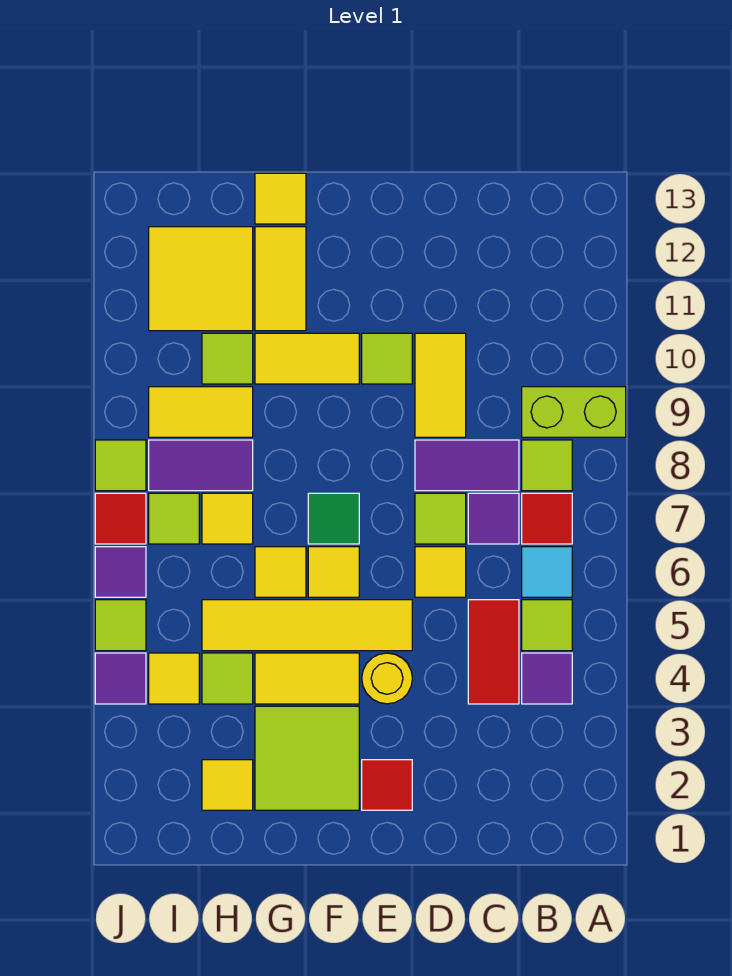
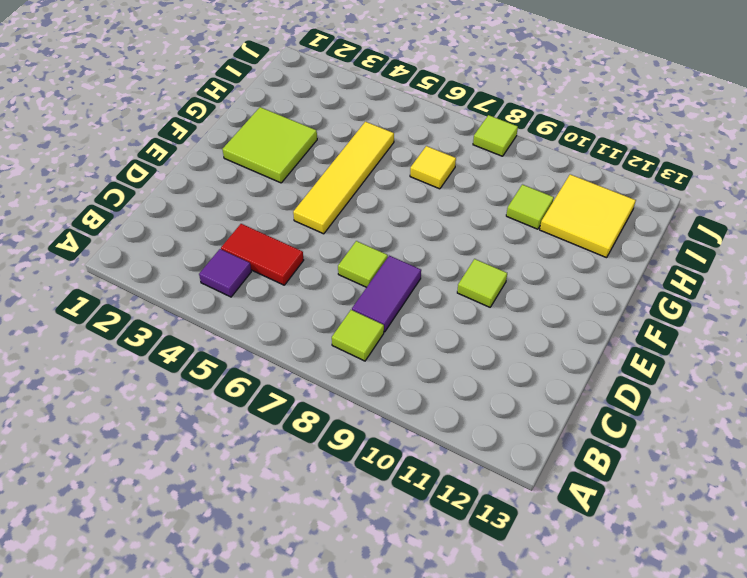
none -> lime 1x2 brick [522,387,626,437]
none -> lime 1x1 tile [522,600,572,651]
none -> cyan 1x1 tile [522,547,572,597]
none -> red 1x1 tile [522,493,572,544]

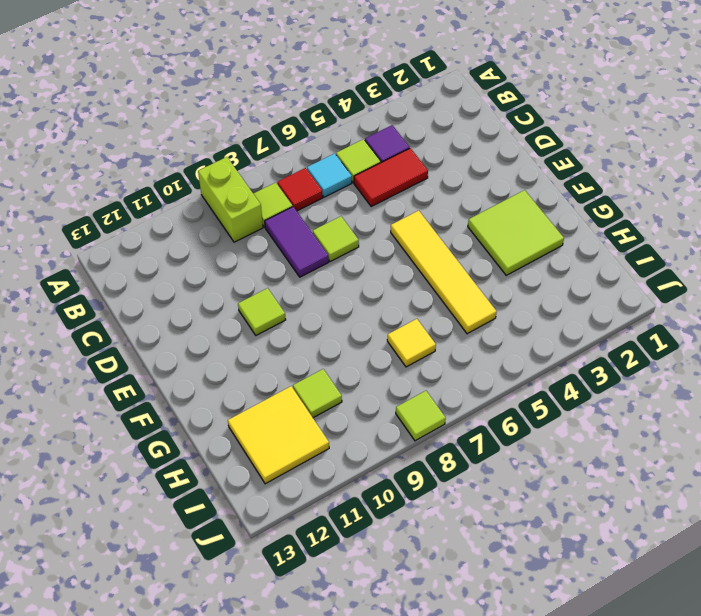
none -> purple 1x1 tile [468,493,519,544]
none -> yellow 1x1 tile [415,547,466,597]
none -> yellow 1x2 tile [415,333,466,437]
none -> red 1x1 tile [362,760,412,810]

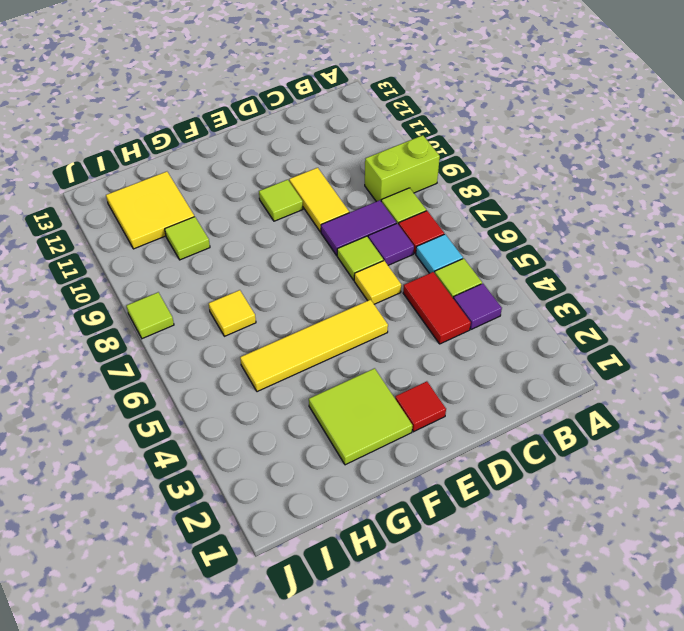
none -> yellow 1x1 round brick [362,653,412,704]
none -> yellow 1x2 tile [255,653,359,704]
none -> yellow 1x1 tile [308,547,359,597]
none -> green 1x1 tile [308,493,359,544]

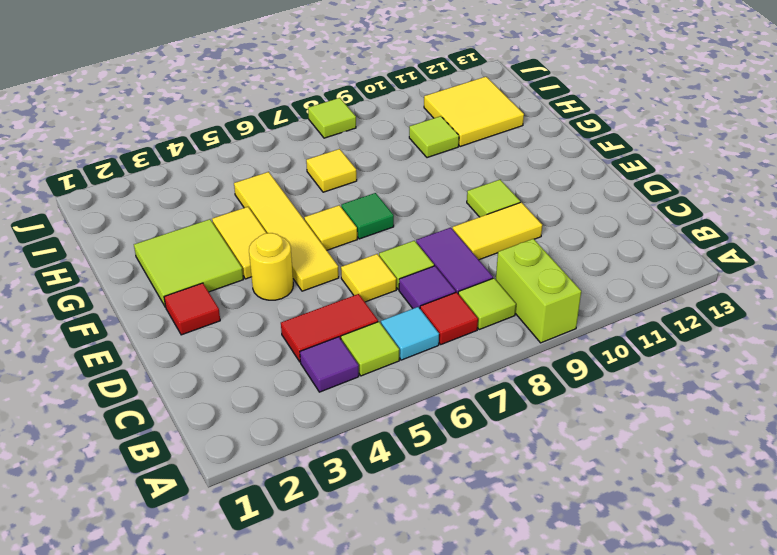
none -> yellow 1x2 tile [255,333,359,384]
none -> yellow 1x1 tile [255,547,306,597]
none -> yellow 1x2 tile [255,227,306,331]
none -> yellow 1x1 tile [255,173,306,224]

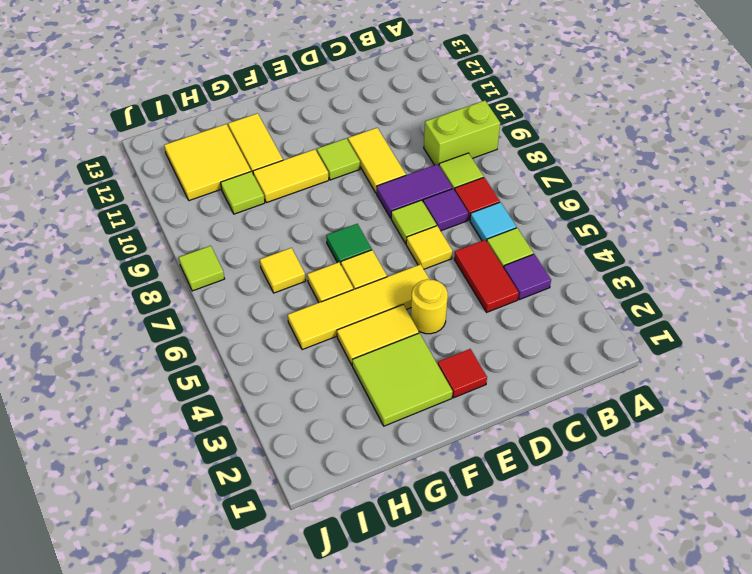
none -> yellow 1x1 tile [255,173,306,224]
none -> yellow 1x1 tile [202,760,253,810]
none -> lime 1x1 tile [202,653,253,704]
none -> purple 1x2 tile [149,440,253,491]

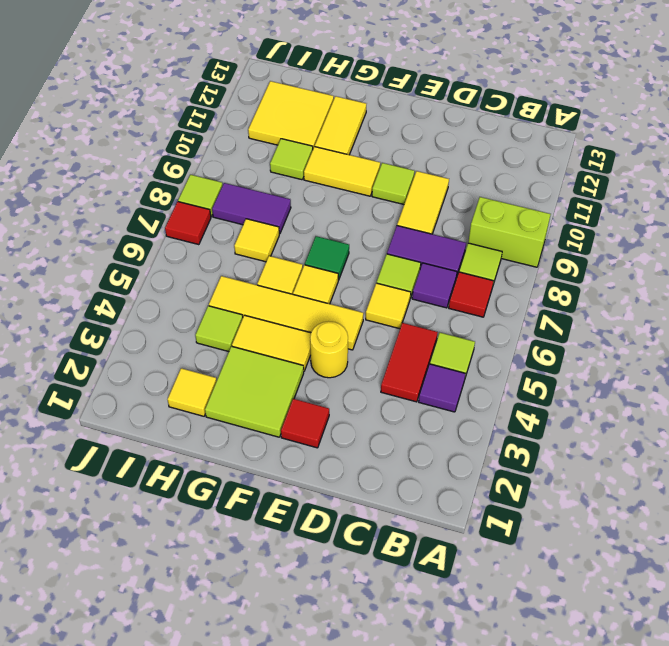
none -> cyan 1x1 tile [522,547,572,597]
none -> yellow 1x1 tile [255,173,306,224]
none -> yellow 1x2 tile [149,387,253,437]
none -> yellow 1x1 tile [149,653,199,704]

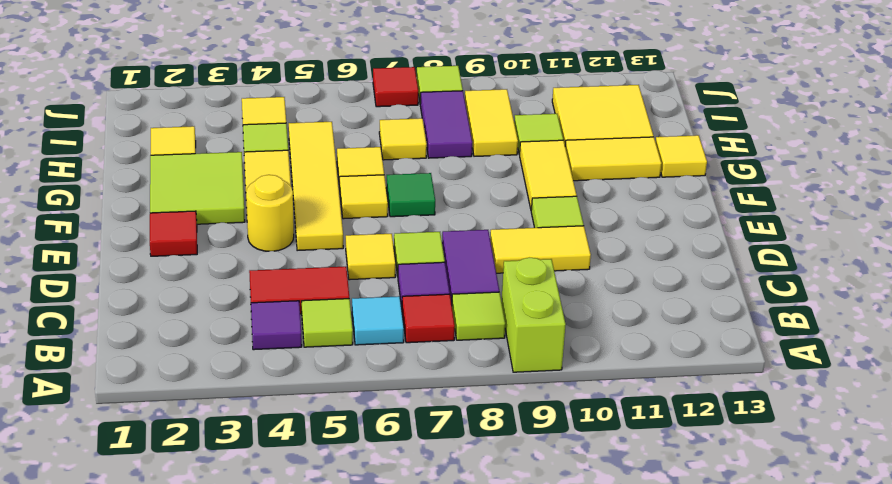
none -> lime 1x1 tile [149,493,199,544]
none -> purple 1x1 tile [95,653,146,704]
none -> lime 1x1 tile [95,600,146,651]
none -> purple 1x1 tile [95,547,146,597]

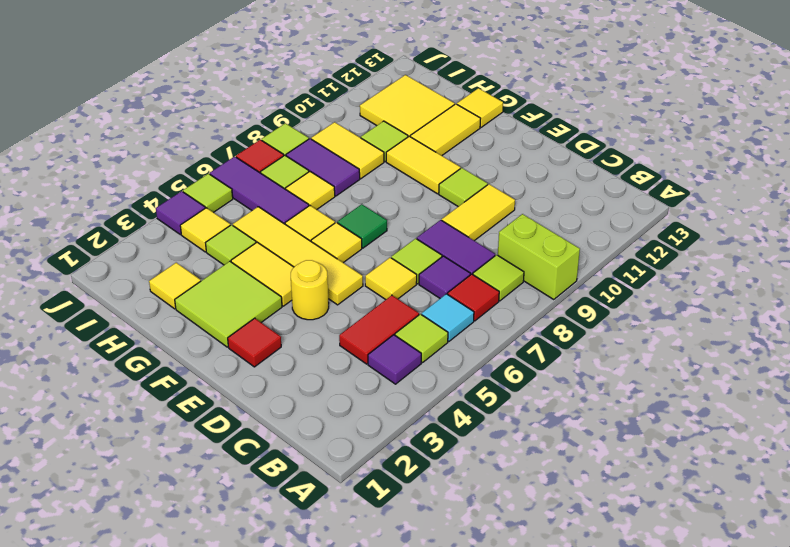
purple 1x3 tile [210,157,309,224] -> purple 1x1 tile [95,547,146,597]

